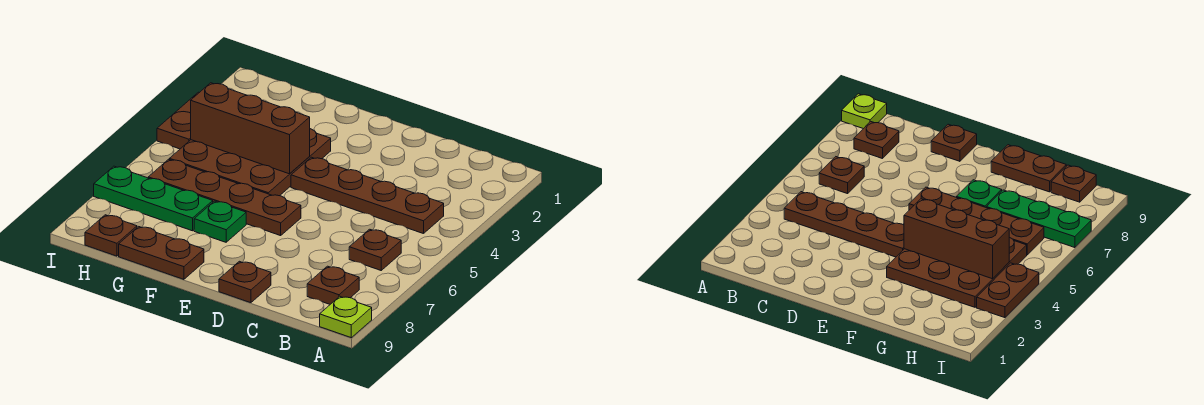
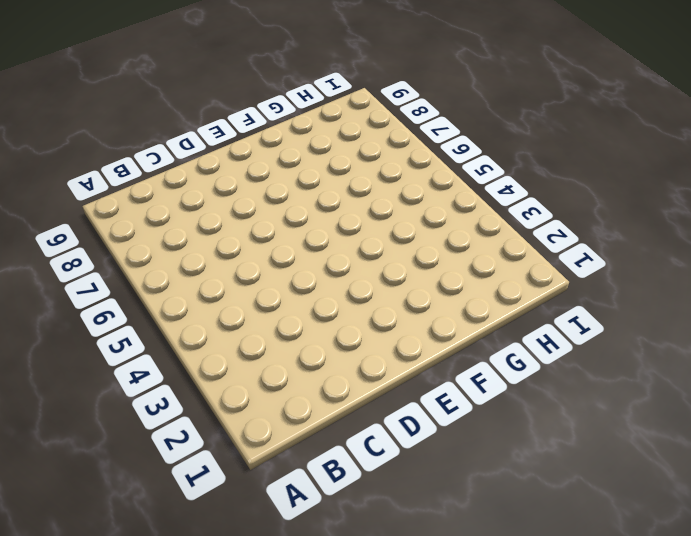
none -> lime 1x1 plate [320,296,372,338]
none -> brown 1x4 plate [291,157,444,234]
none -> brown 1x1 plate [349,229,401,270]

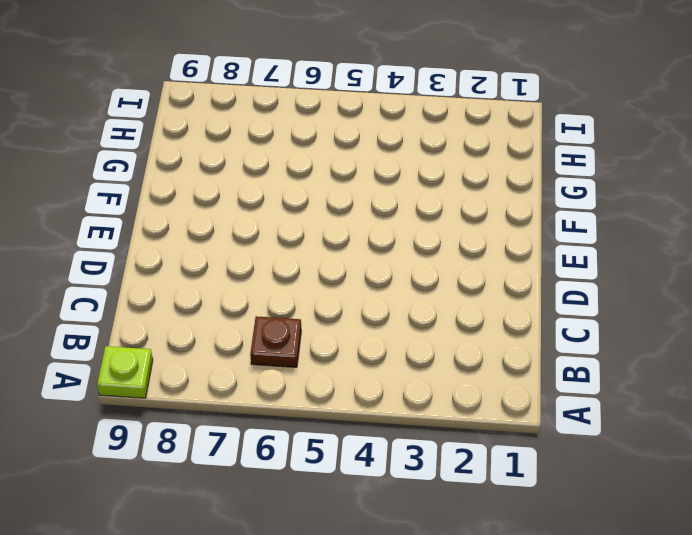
none -> brown 1x4 plate [291,157,444,234]
none -> brown 1x1 plate [307,266,359,304]
none -> brown 1x1 plate [219,261,271,303]

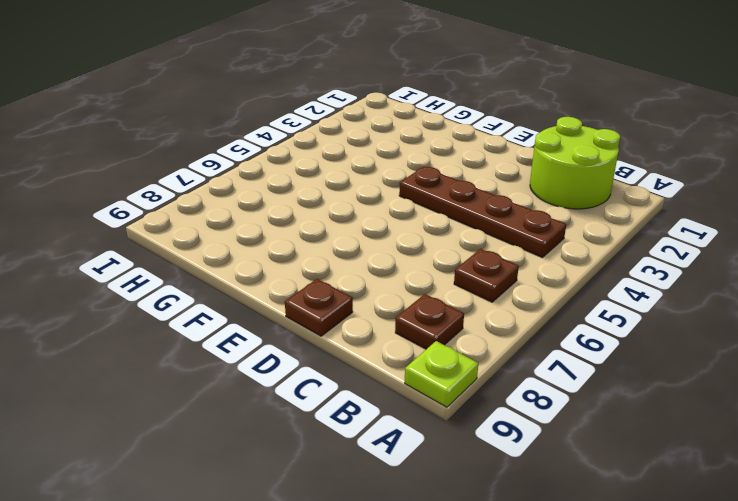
lime 2x2 round brick [530,117,620,209] -> none
none -> brown 1x4 plate [148,159,301,236]
none -> brown 3x3 plate [169,129,331,196]
none -> green 1x1 plate [194,201,246,242]

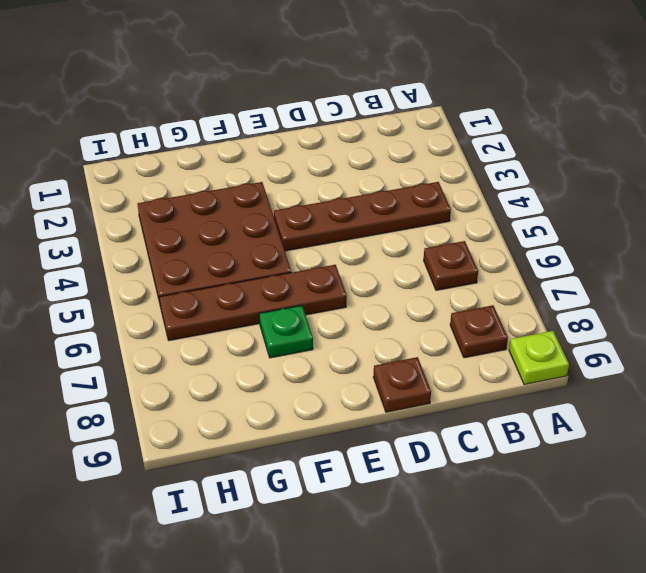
none -> brown 1x2 plate [119,227,204,279]
none -> green 1x3 plate [94,166,213,231]
none -> brown 1x1 plate [85,215,137,256]

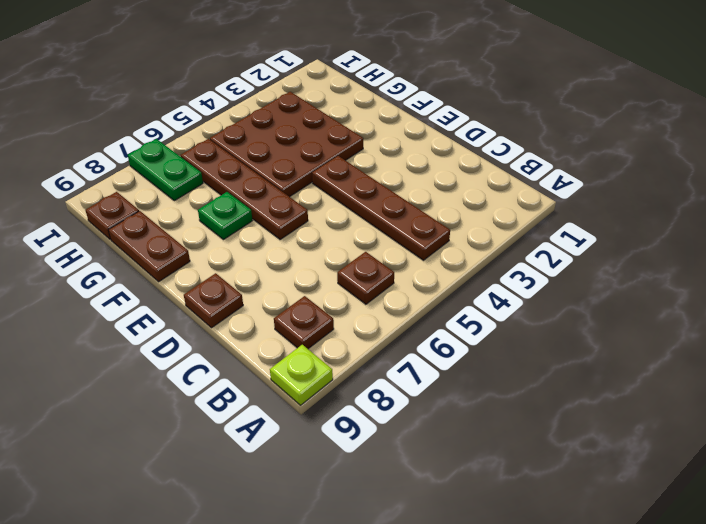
green 1x2 plate [128,139,203,201] -> green 1x3 plate [94,166,213,231]
none -> brown 1x2 plate [157,92,199,149]
none -> brown 1x3 brick [191,83,310,174]

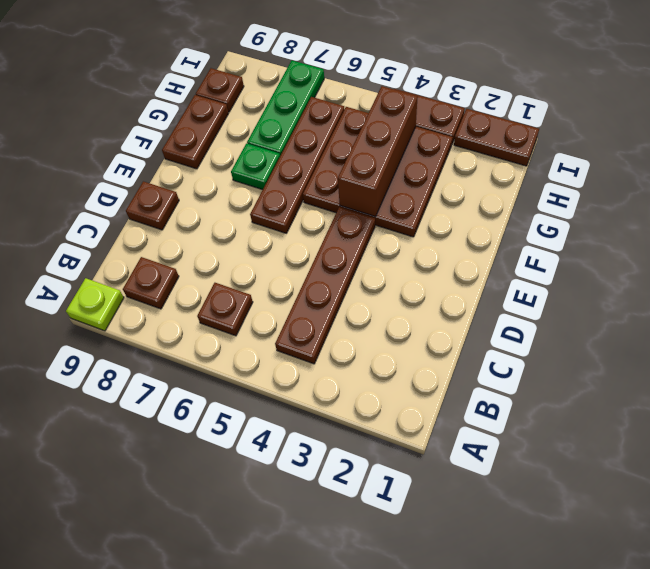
brown 1x2 plate [454,109,539,166] -> none

